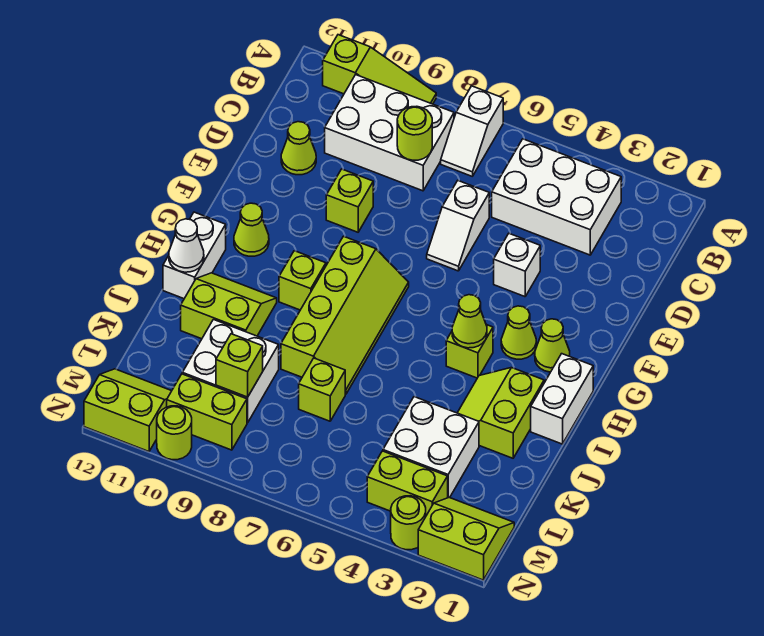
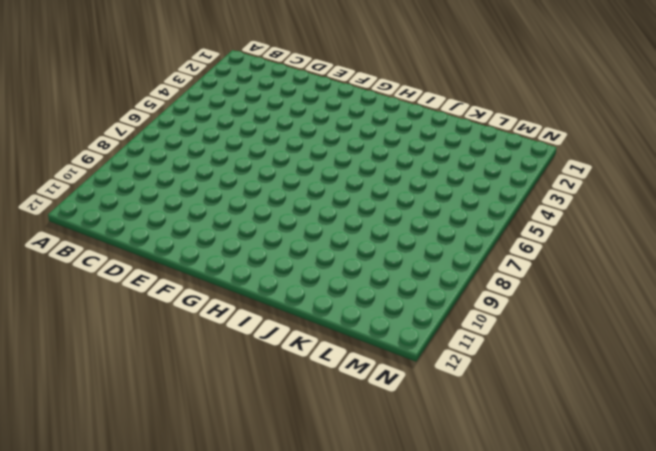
none -> white 1x2 slope [441,86,503,176]
none -> lime 1x3 slope [323,35,436,104]
none -> white 2x3 brick [492,139,621,255]
none -> white 2x3 brick [325,75,454,191]

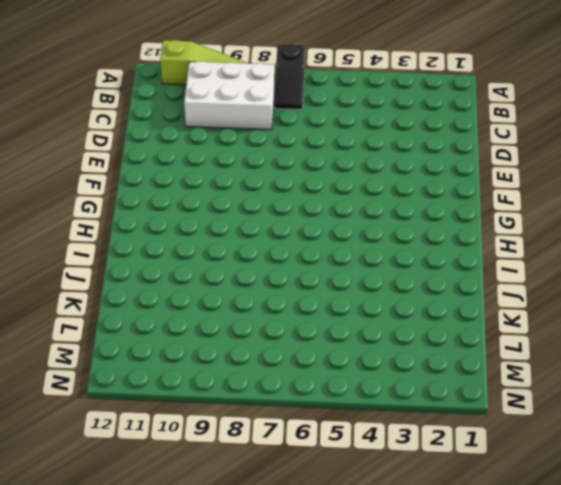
black 1x2 slope [275,44,305,110] -> white 1x2 slope [441,86,503,176]
none -> white 2x3 brick [492,139,621,255]
none -> white 1x2 slope [427,181,489,271]
none -> lime 1x1 cone [281,122,316,175]
none -> white 1x1 brick [494,234,540,297]

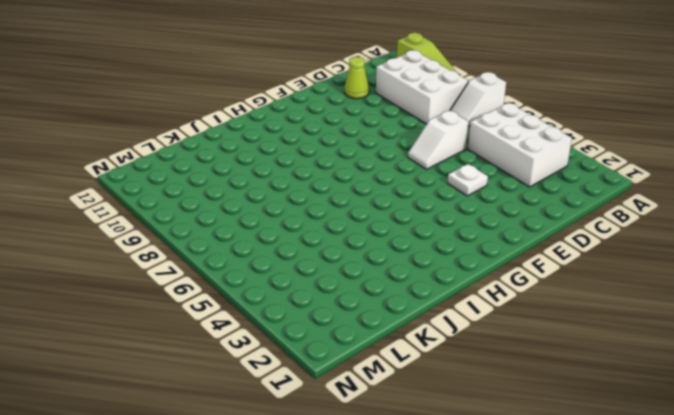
white 1x1 plate [448,164,488,196] -> white 1x1 brick [494,234,540,297]
none -> lime 1x1 brick [326,169,373,232]
none -> lime 1x1 cone [535,319,570,372]
none -> lime 1x1 cone [501,306,536,359]
none -> lime 2x4 slope [281,236,409,394]

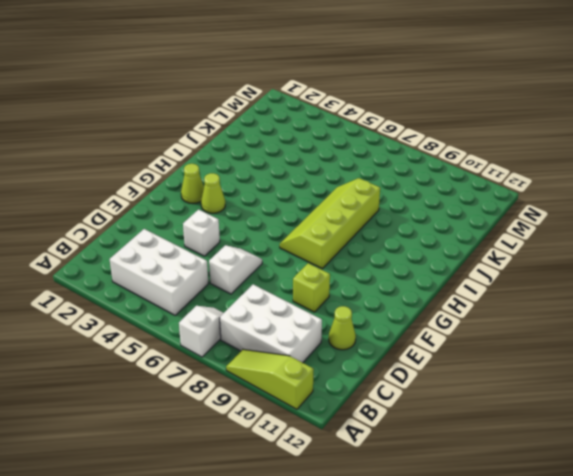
none -> lime 1x1 cone [234,203,269,256]
none -> white 1x2 brick [531,354,593,444]
none -> lime 1x1 brick [446,325,493,378]
none -> lime 1x1 brick [279,251,326,310]

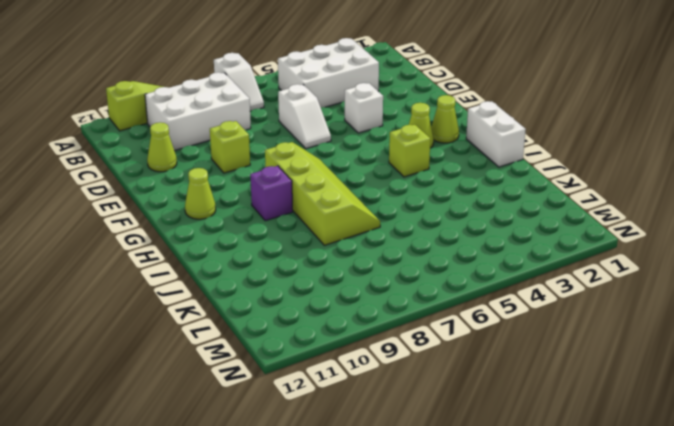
purple 1x1 brick [250,166,293,221] -> lime 1x1 brick [279,251,326,310]
none -> white 1x2 brick [163,212,226,299]
none -> lime 2x2 slope [458,368,544,458]
none -> lime 2x2 slope [181,273,277,339]
none -> white 2x2 brick [383,397,479,498]

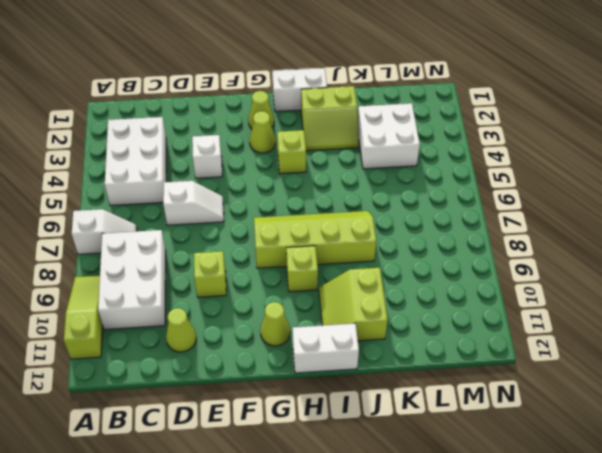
none -> lime 1x1 brick [299,358,345,421]
none -> white 2x2 brick [182,320,279,423]
none -> lime 2x2 slope [418,498,514,580]
none -> lime 1x2 brick [367,451,448,516]

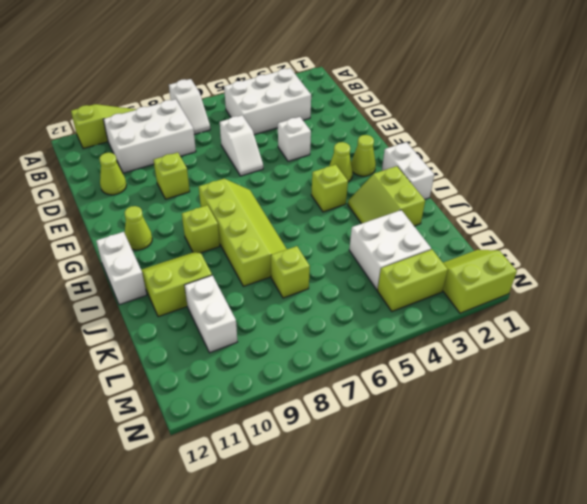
white 1x2 brick [185,275,237,353] -> white 2x2 brick [182,320,279,423]
none -> lime 1x2 brick [167,374,247,450]
none -> lime 2x2 slope [84,369,171,451]
none -> lime 1x1 round brick [391,496,426,550]
none -> lime 1x1 round brick [157,406,192,460]

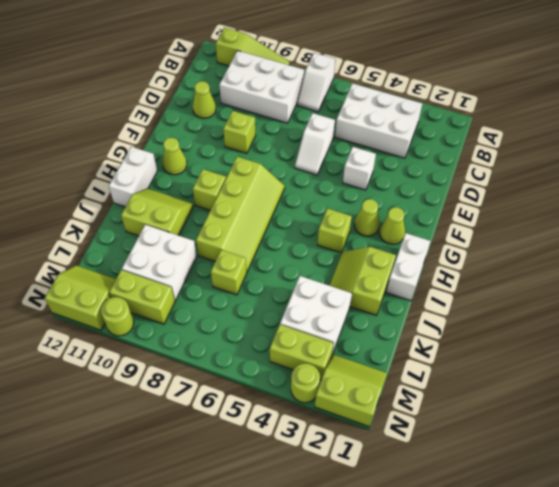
none -> lime 1x1 round brick [397,106,432,160]
none -> lime 1x1 cone [452,295,487,348]
none -> white 1x1 cone [169,219,204,272]
none -> lime 1x1 brick [216,334,263,397]

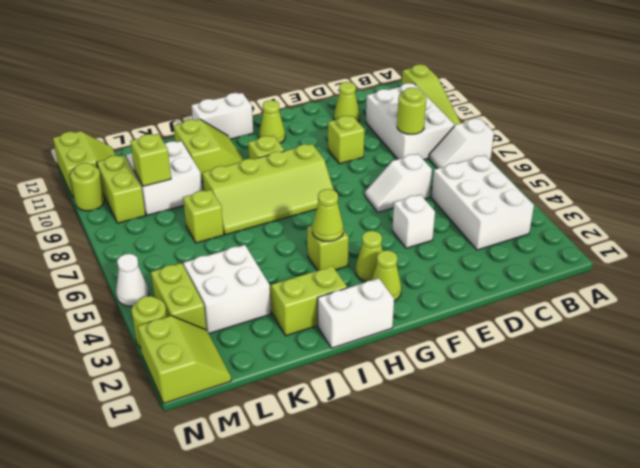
white 1x1 cone [116,254,149,306] -> white 1x1 cone moved to [169,219,204,272]

